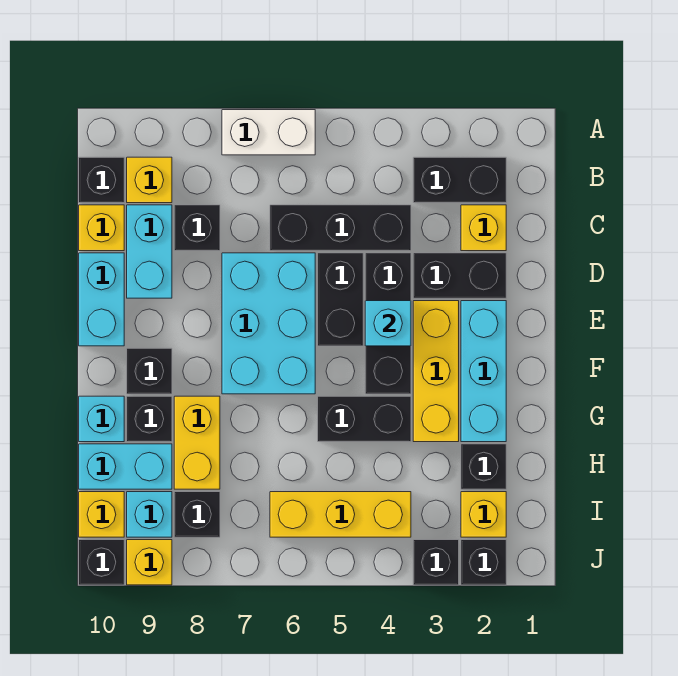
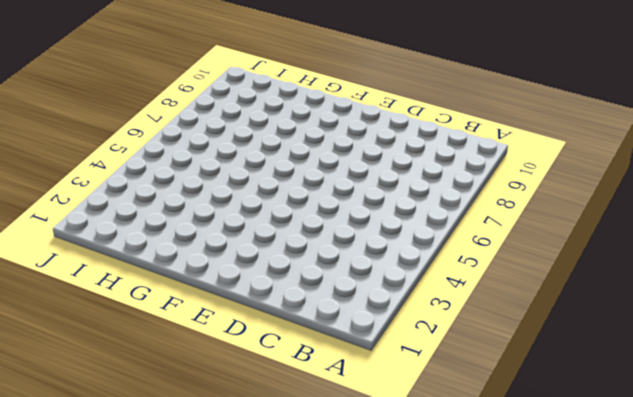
none -> white 1x2 brick [222,110,315,155]
none -> black 1x2 brick [413,157,506,203]
none -> yellow 1x1 brick [127,157,172,203]
none -> black 1x1 brick [79,157,124,203]

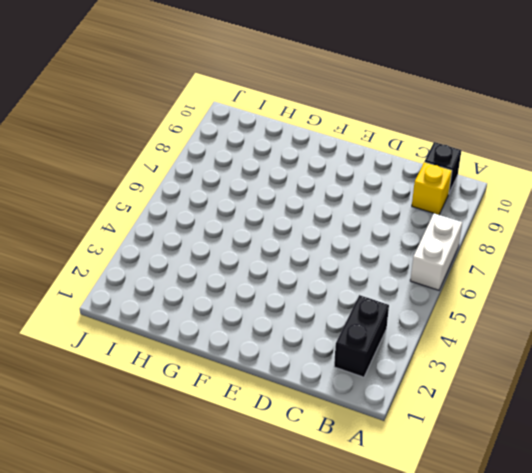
none -> yellow 1x1 brick [461,205,506,251]
none -> black 1x3 brick [270,205,411,251]
none -> black 1x1 brick [174,205,220,251]
none -> cyan 1x2 brick [127,205,172,298]

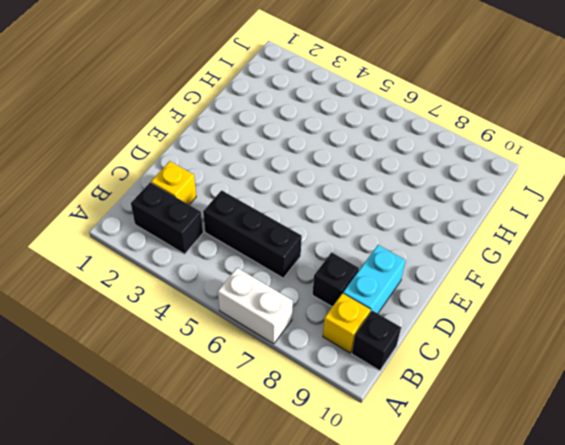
none -> yellow 1x1 brick [79,205,124,251]
none -> black 1x2 brick [413,253,506,298]
none -> black 1x3 brick [365,253,411,394]
none -> black 1x2 brick [318,253,363,346]

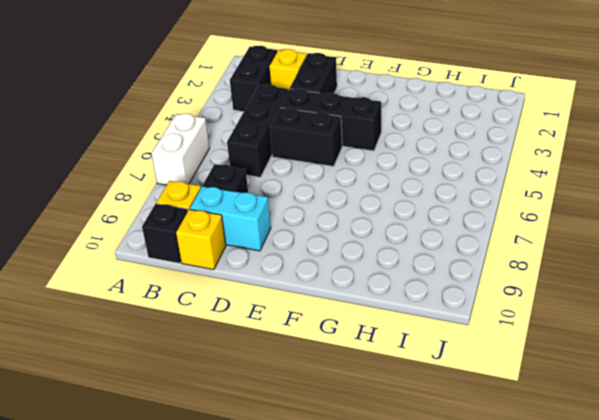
none -> cyan 2x3 brick [222,253,315,394]
none -> cyan 1x2 brick [79,253,124,346]
none -> cyan 1x3 brick [461,301,506,442]
none -> yellow 1x3 brick [413,301,459,442]

